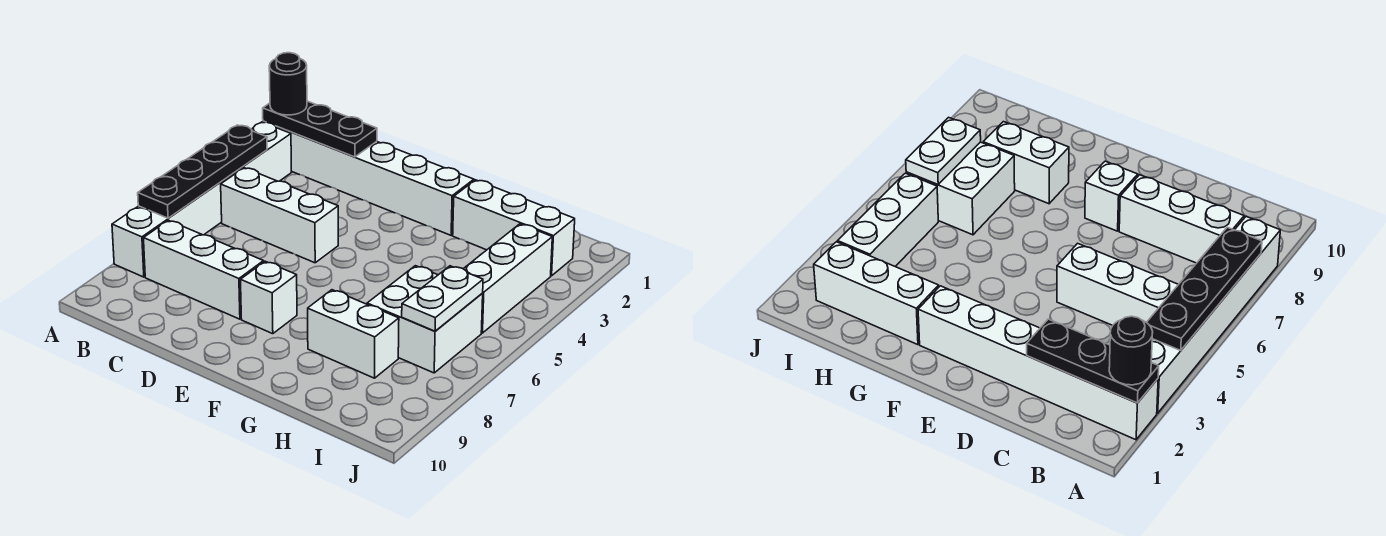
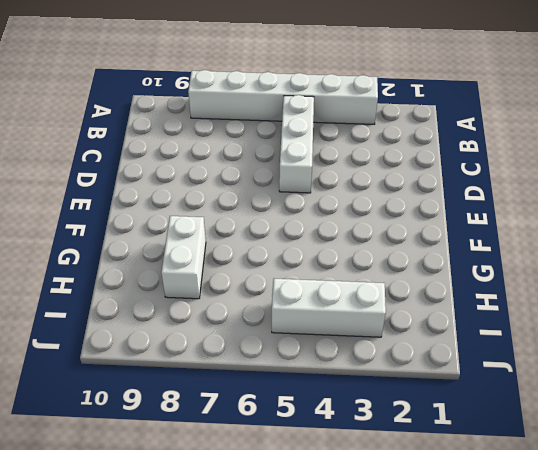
none -> white 1x6 brick [263,121,474,235]
none -> white 1x3 brick [144,220,264,319]
none -> white 1x1 brick [241,261,297,334]

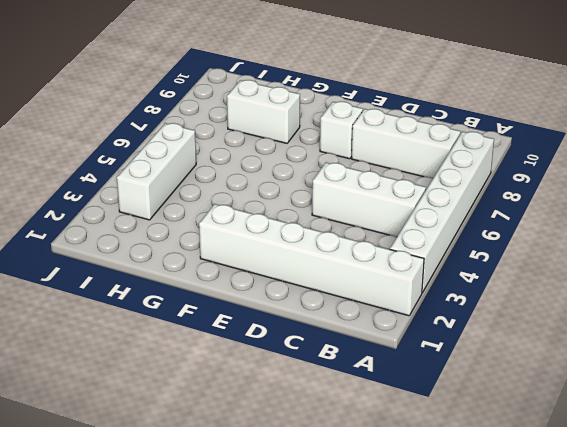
none -> white 1x3 brick [453,180,575,276]
none -> white 2x2 brick [367,266,483,373]
none -> black 1x3 plate [263,101,377,157]

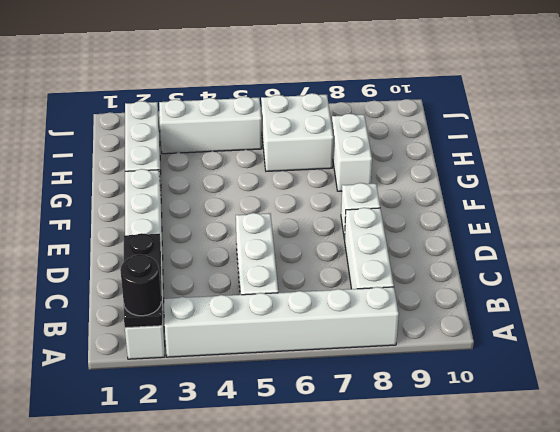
none -> black 1x4 plate [138,125,267,218]
none -> white 1x2 plate [402,266,483,331]

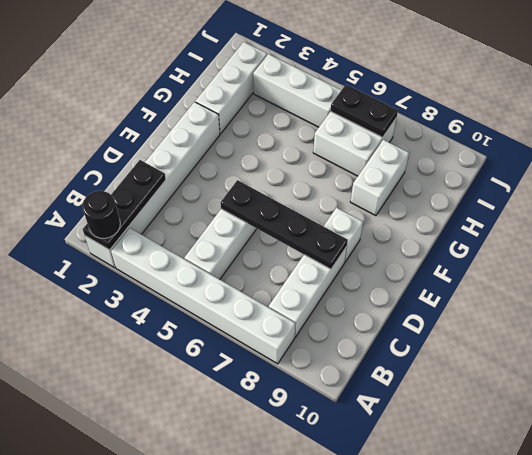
black 1x4 plate [221,180,348,269] -> black 1x4 plate moved to [138,125,267,218]
black 1x2 plate [331,85,398,138] -> white 1x2 plate [402,266,483,331]

